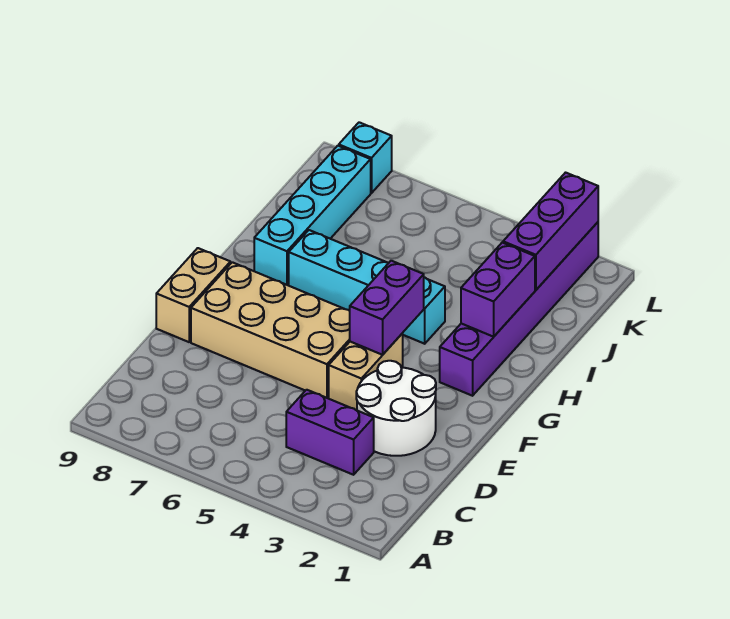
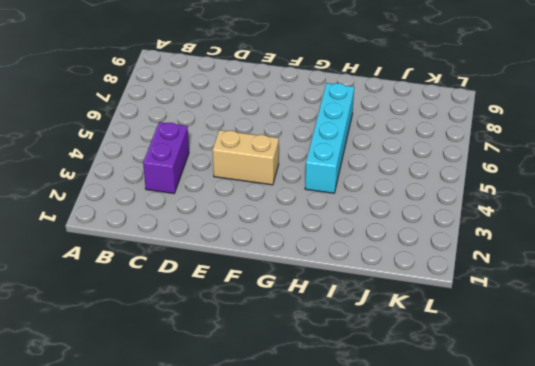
none -> white 2x2 round brick [356,361,436,456]
none -> tan 2x4 brick [191,262,350,398]
none -> tan 1x2 brick [156,248,230,342]

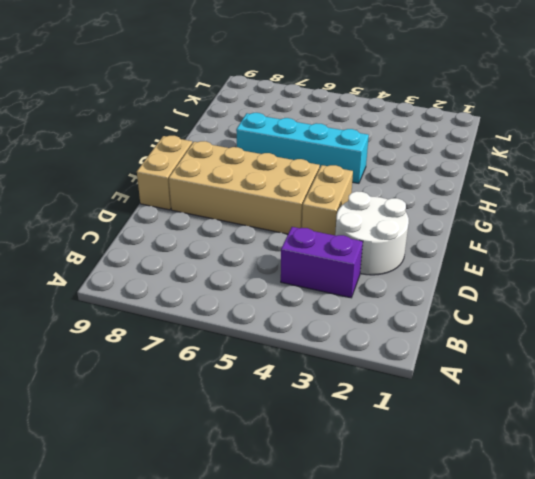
none -> purple 1x6 brick [440,222,598,396]
none -> cyan 1x4 brick [254,146,371,285]
none -> cyan 1x1 brick [339,122,392,193]

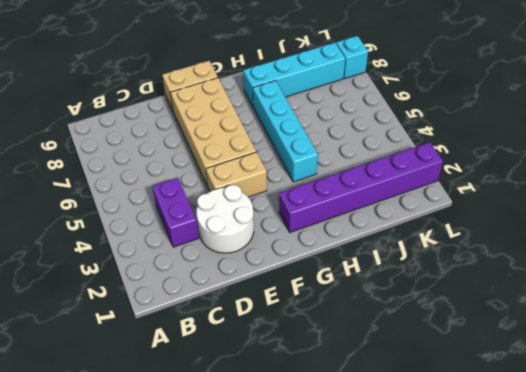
none -> purple 1x2 brick [350,261,424,355]
none -> purple 1x2 brick [461,243,535,337]
none -> purple 1x3 brick [503,173,598,290]

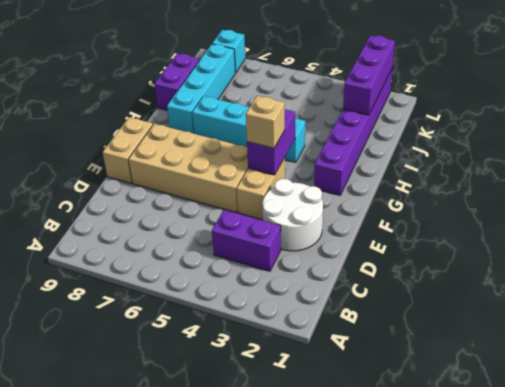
tan 1x1 brick [246,96,285,148] -> none
purple 1x2 brick [155,53,200,110] -> purple 1x2 brick moved to [461,243,535,337]

